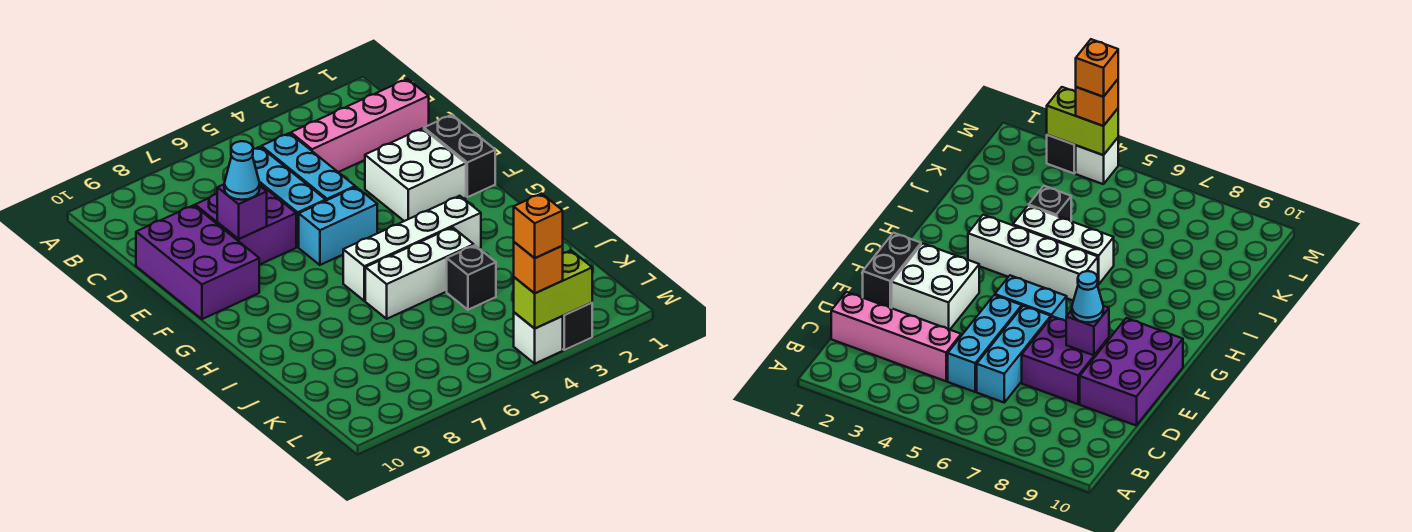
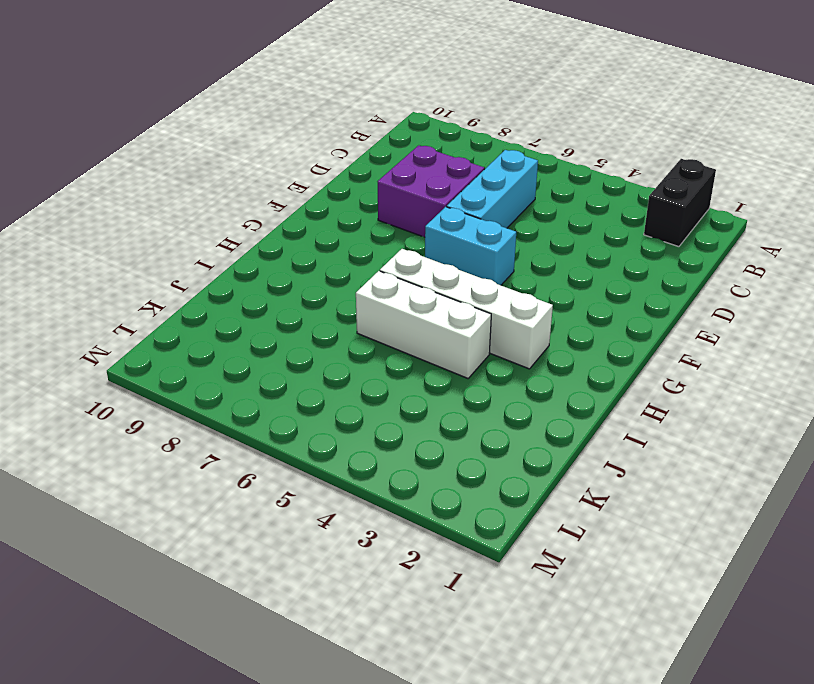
black 1x2 brick [644,159,716,247] -> black 1x2 brick moved to [424,115,495,197]
none -> pink 1x4 brick [291,79,429,172]
none -> cyan 1x3 brick [261,133,355,201]
none -> purple 2x3 brick [136,205,259,319]

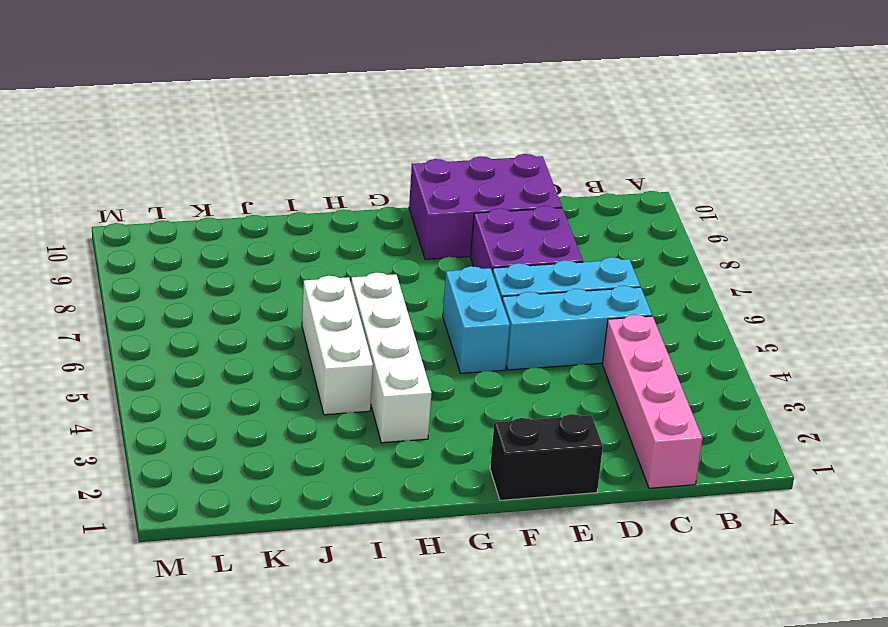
none -> white 2x2 brick [365,128,466,221]
none -> black 1x1 brick [447,245,496,310]
none -> black 1x1 brick [563,303,592,350]

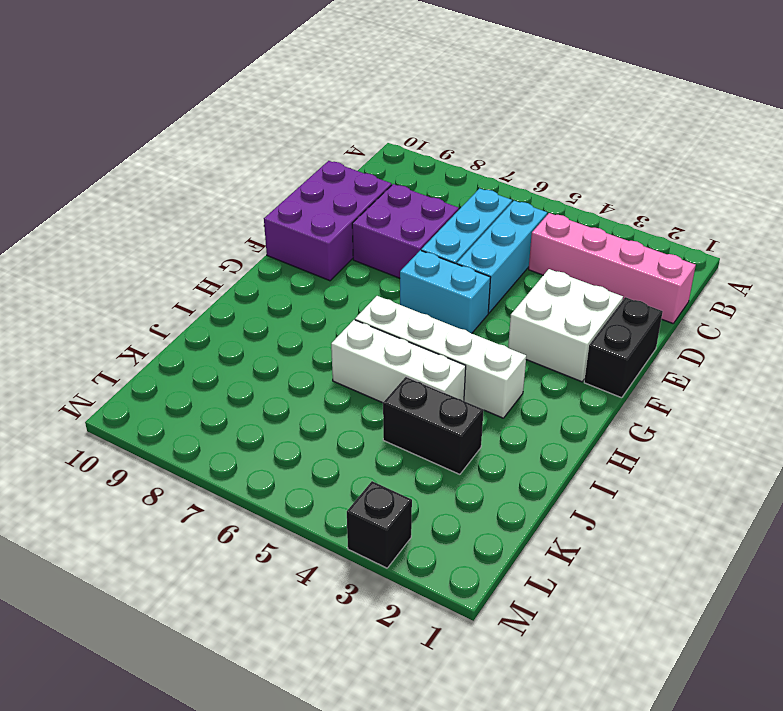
black 1x2 brick [383,377,484,474] -> black 1x1 brick [447,245,496,310]
none -> white 1x1 brick [514,312,563,363]
none -> purple 1x1 brick [217,184,267,239]
none -> lime 1x2 brick [514,250,592,328]

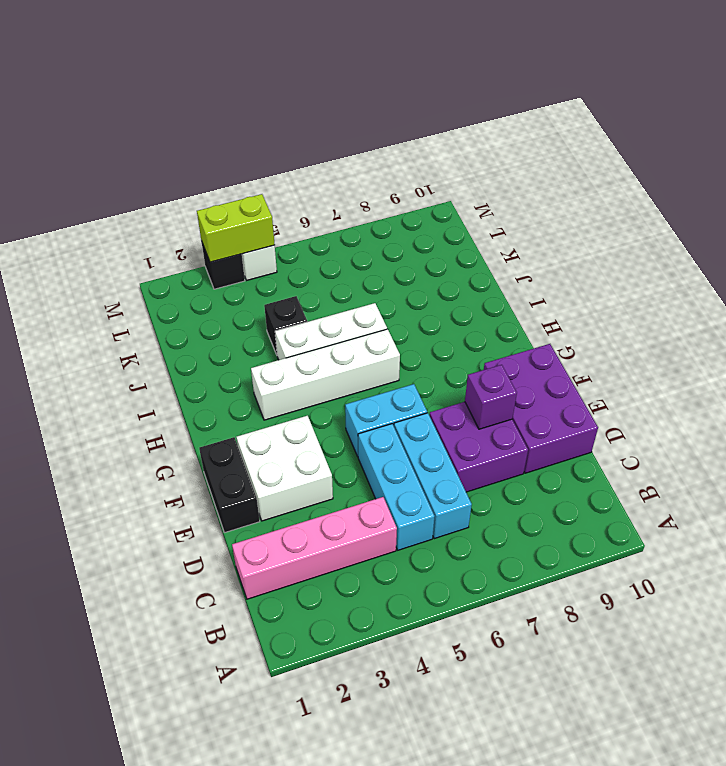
none -> cyan 1x1 cone [224,141,260,200]
none -> orange 1x1 brick [514,242,563,293]
none -> orange 1x1 brick [514,194,563,258]

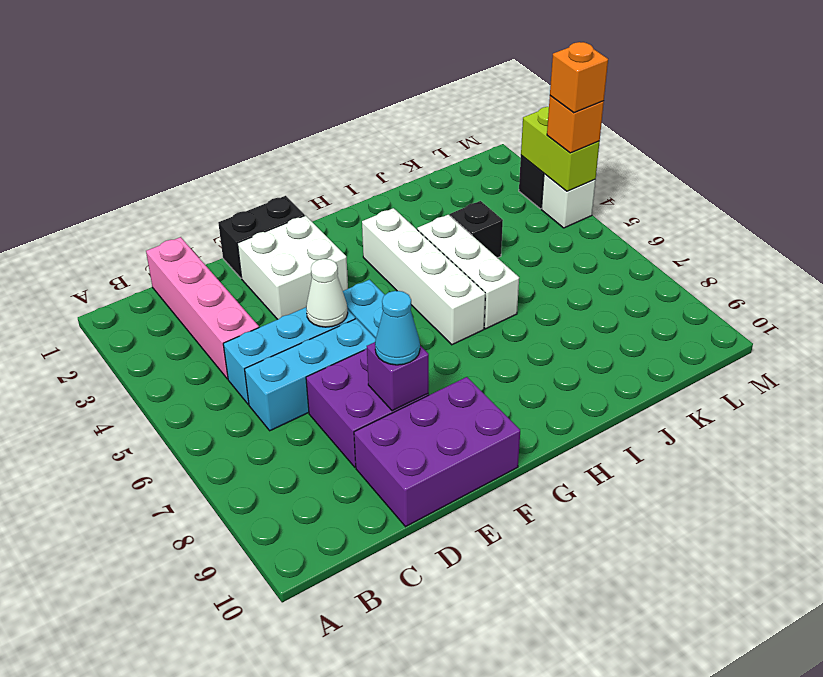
white 1x1 cone [306,259,348,327] -> none

